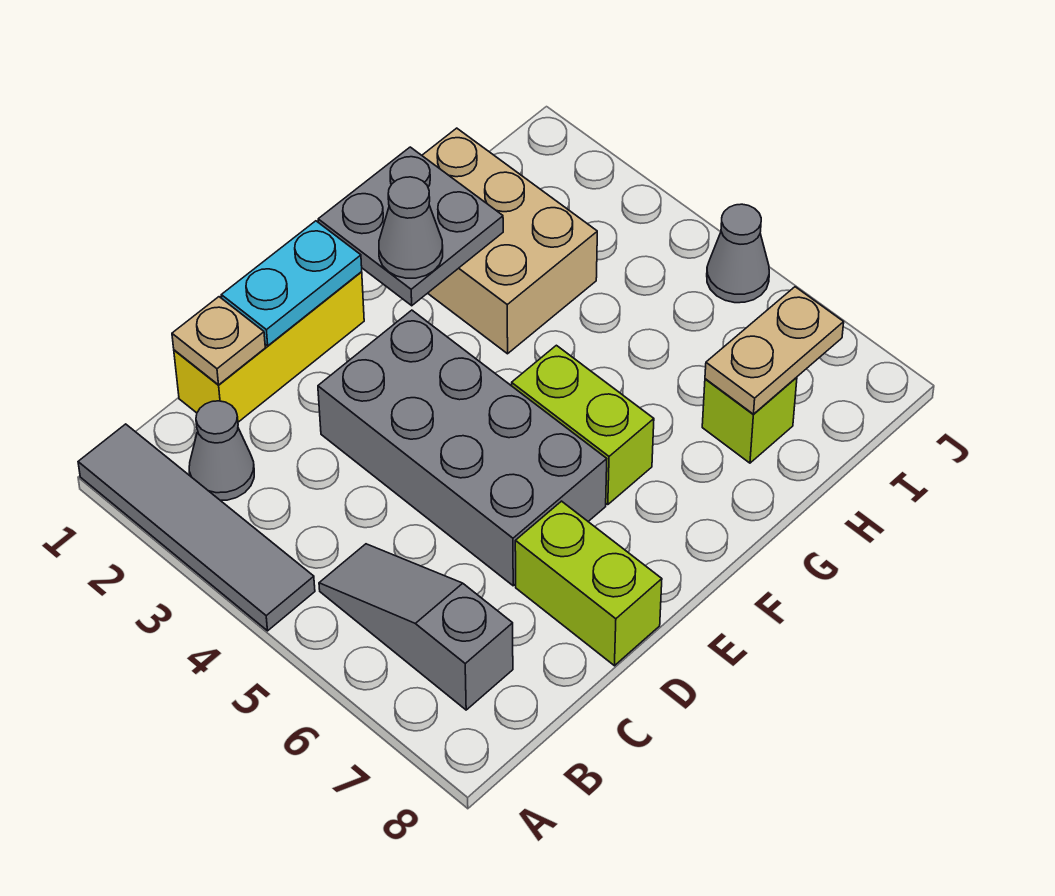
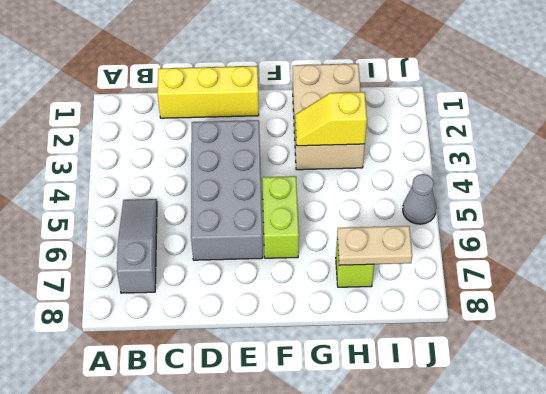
yellow 1x2 slope [295,92,367,146] -> none
none -> grey 1x4 tile [78,424,315,631]
none -> grey 1x1 cone [189,401,254,501]
none -> lime 1x2 brick [515,501,662,666]

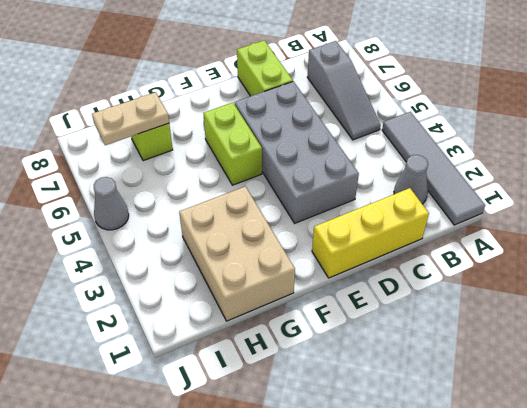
none -> tan 1x1 plate [172,297,265,385]
none -> cyan 1x2 plate [221,221,362,346]
none -> grey 2x2 plate [318,147,503,306]

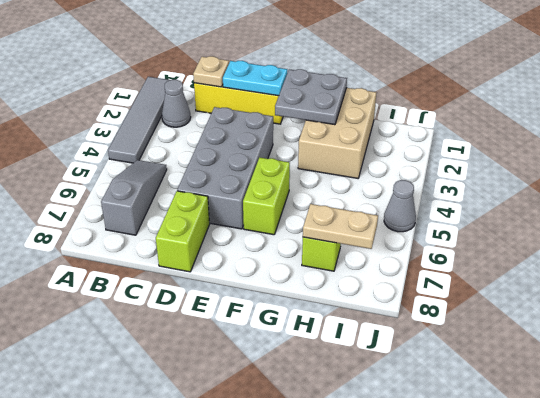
none -> grey 1x1 cone [379,177,443,278]

